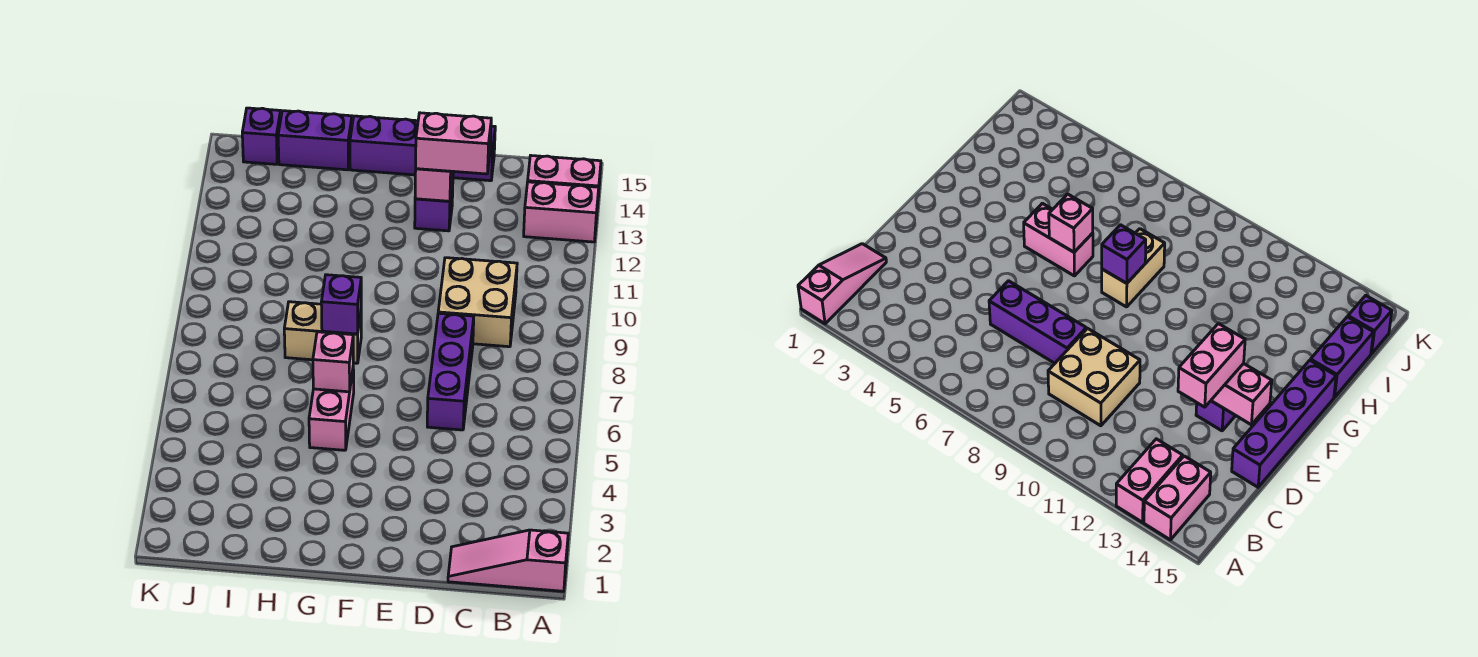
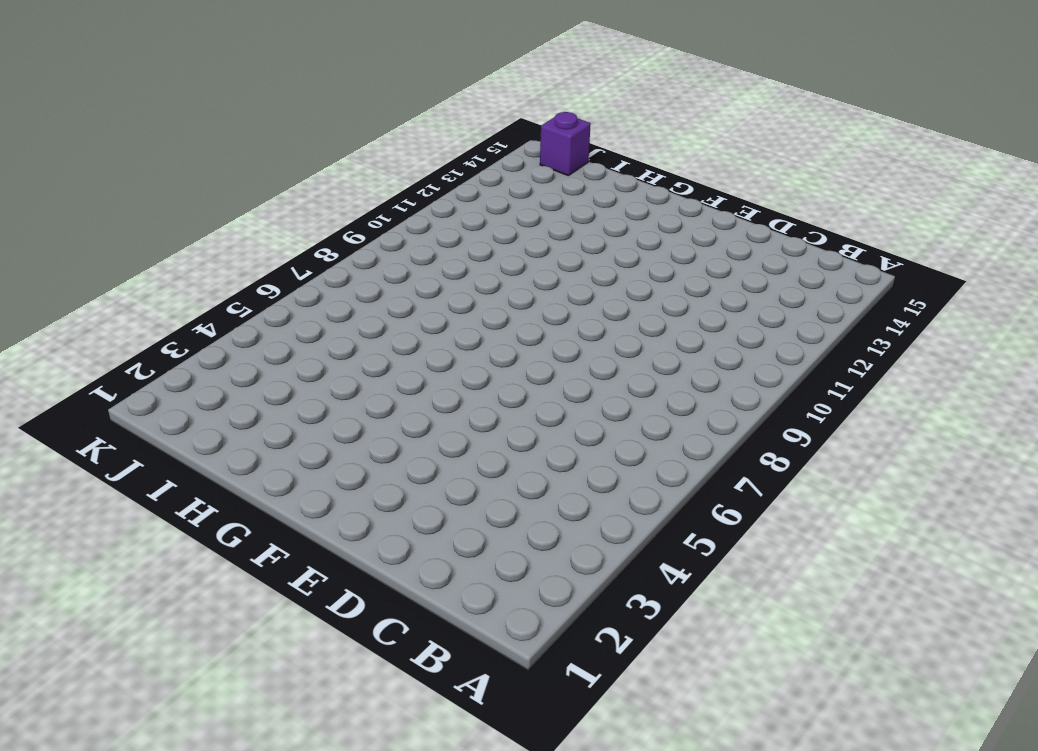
none -> pink 1x3 slope [448,530,568,591]
none -> pink 1x2 brick [524,182,599,242]
none -> pink 1x2 brick [528,156,601,208]

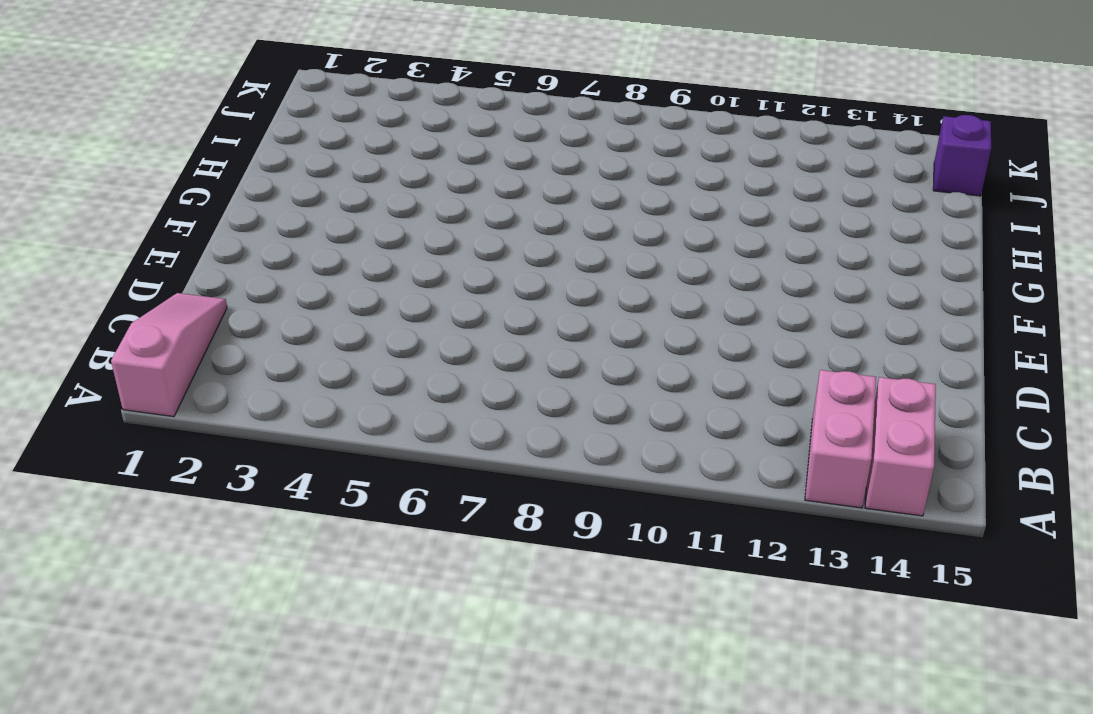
none -> tan 2x2 brick [438,258,517,347]
none -> purple 1x3 brick [427,313,474,430]
none -> purple 1x4 brick [350,116,495,181]

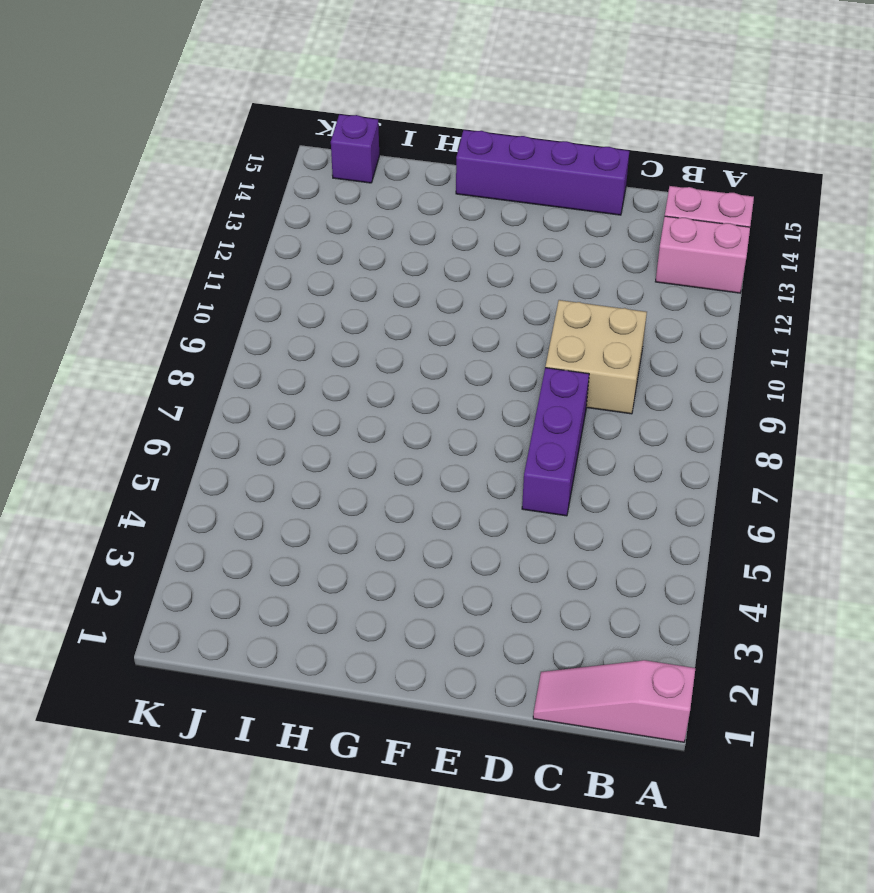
none -> purple 1x1 brick [415,180,453,231]
none -> pink 1x2 brick [309,370,354,450]
none -> tan 1x2 brick [284,302,361,363]

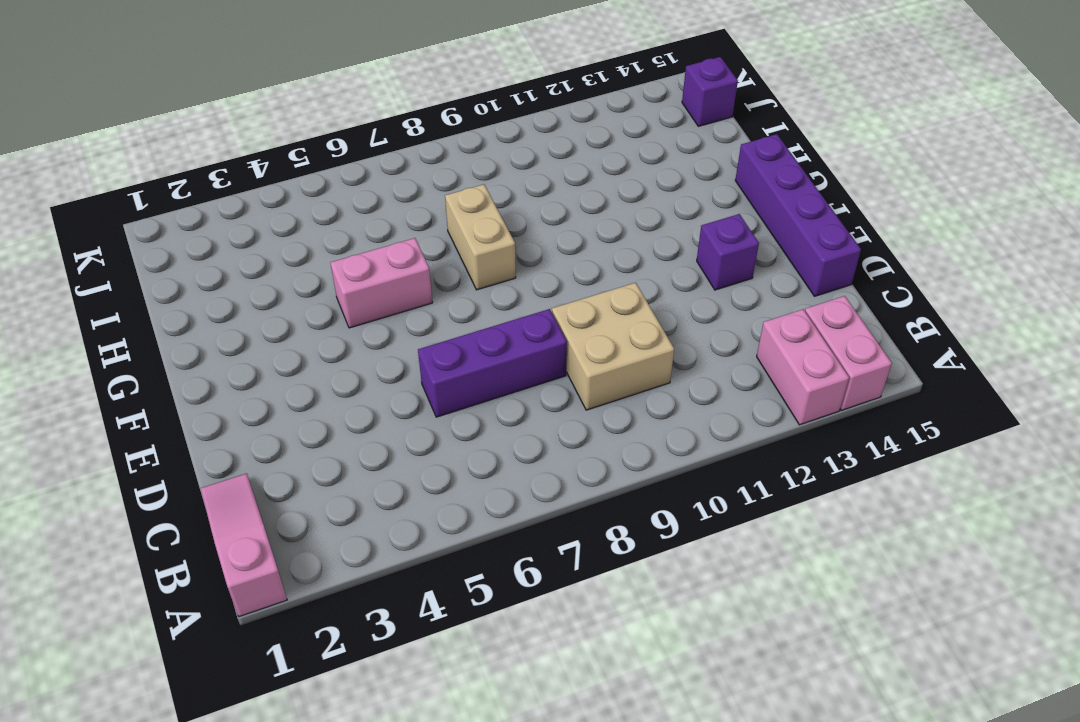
none -> purple 1x2 brick [278,111,352,170]
none -> pink 1x2 brick [415,169,454,201]
none -> pink 1x1 brick [313,332,353,392]

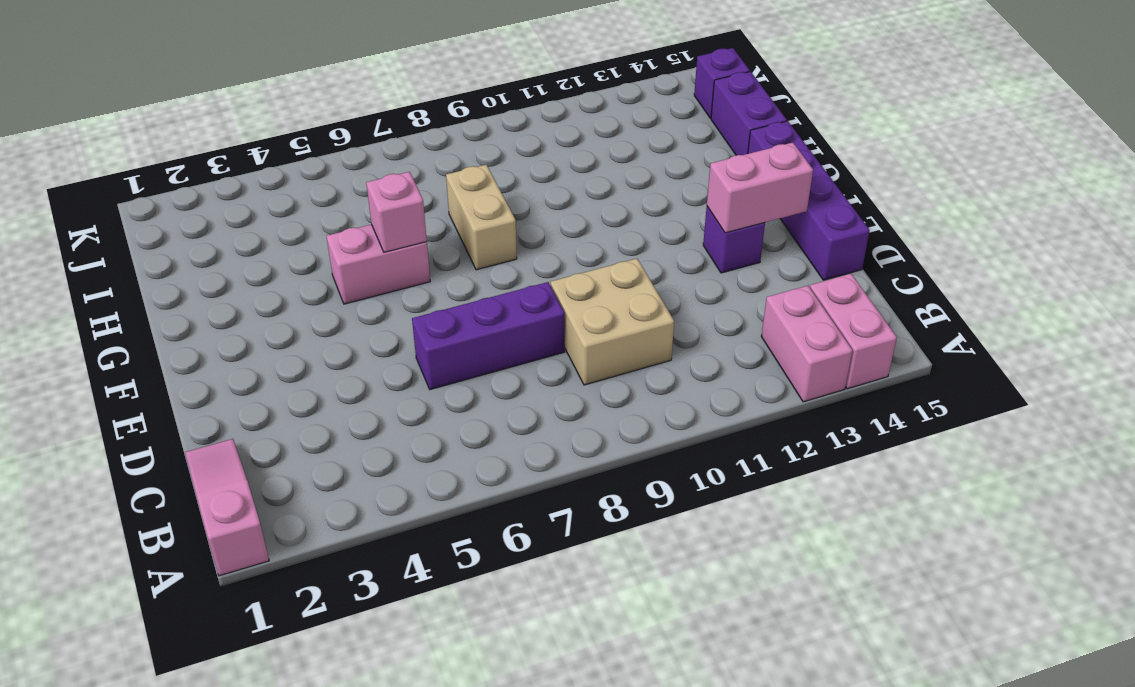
none -> purple 1x1 brick [321,275,361,334]
none -> pink 1x2 brick [416,113,491,174]

